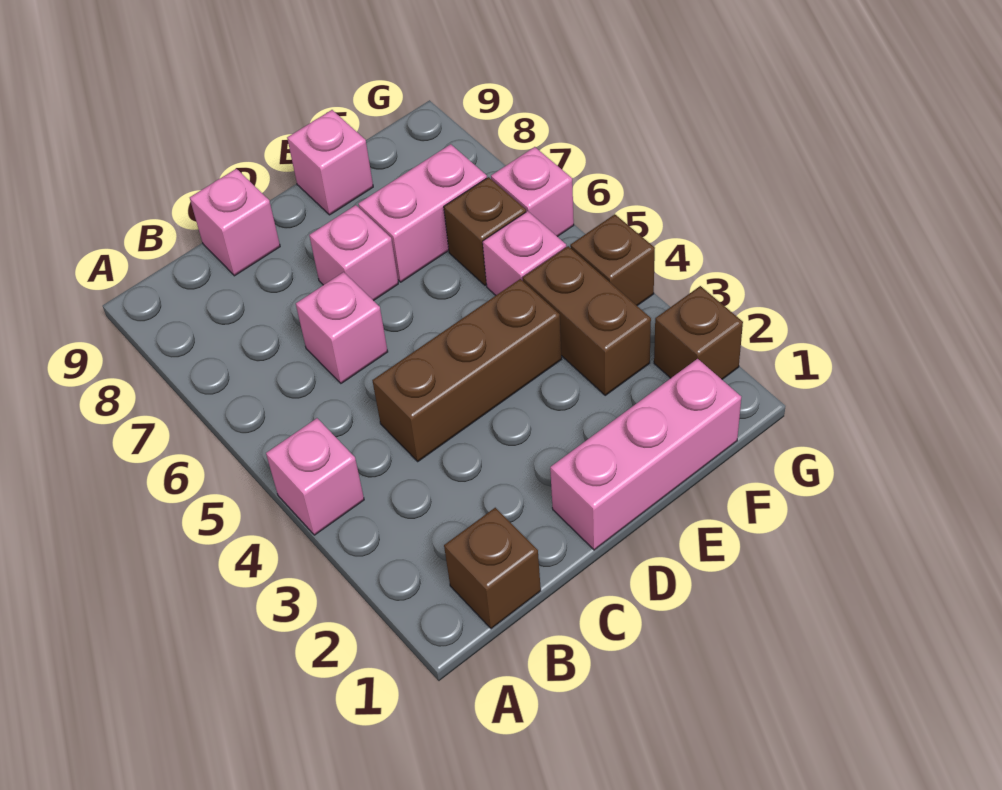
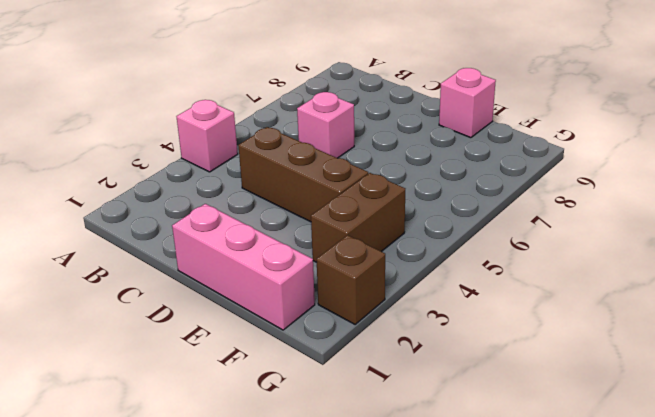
none -> brown 1x1 brick [444,508,541,629]
none -> pink 1x1 brick [190,169,280,276]
none -> pink 1x1 brick [309,205,398,301]

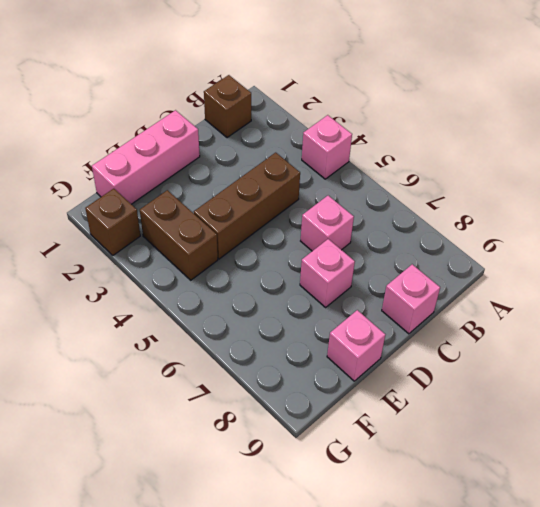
none -> pink 1x2 brick [358,144,487,282]
none -> pink 1x1 brick [483,211,566,295]
none -> brown 1x1 brick [444,177,526,286]

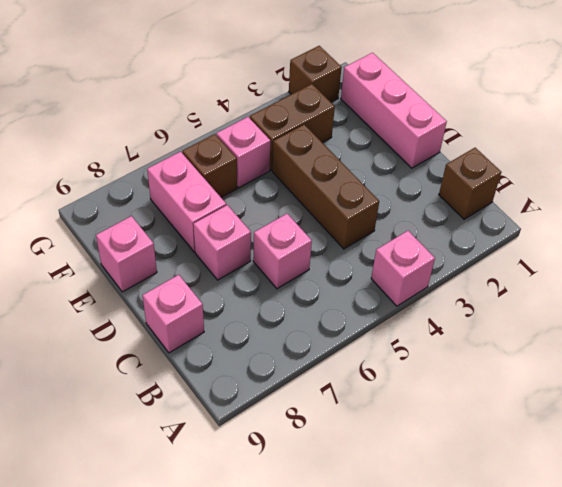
none -> brown 1x1 brick [570,214,655,306]
none -> pink 1x1 brick [491,147,574,237]

